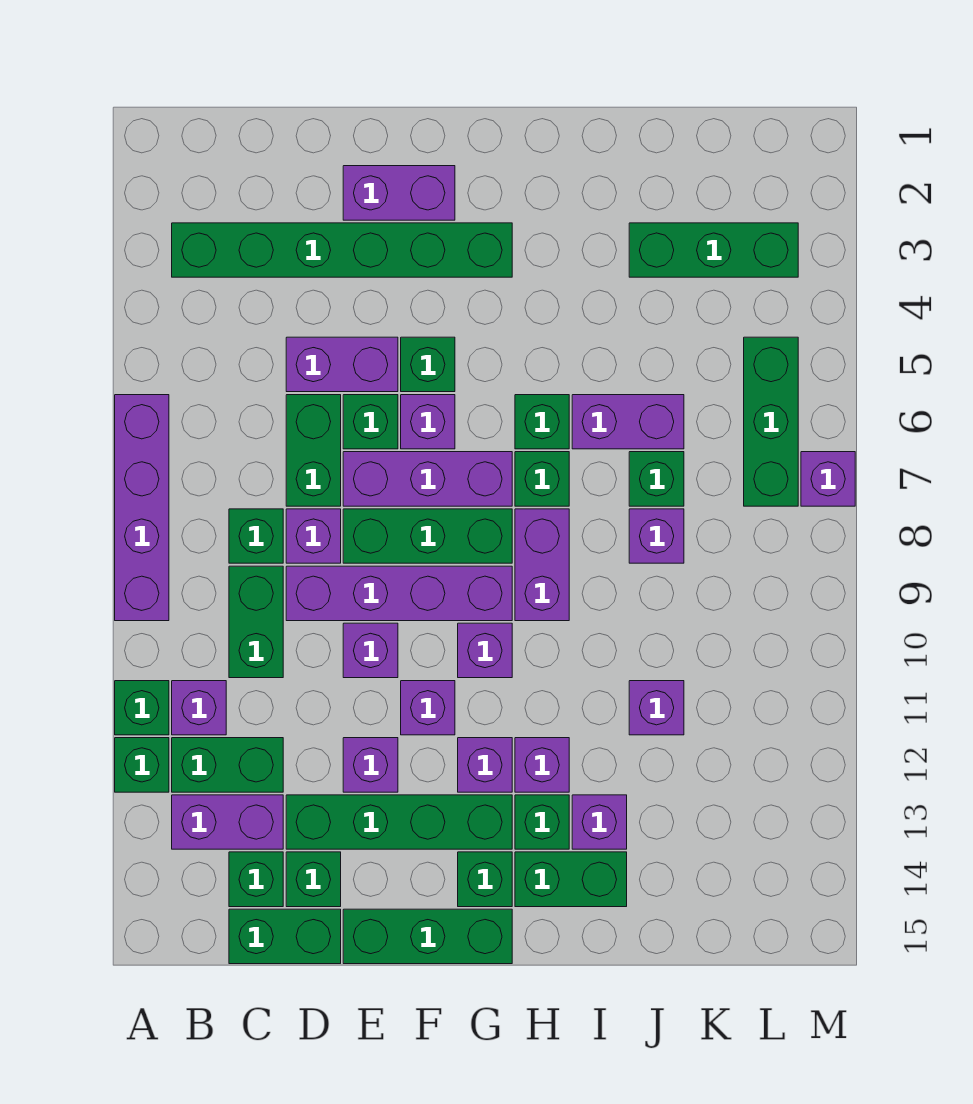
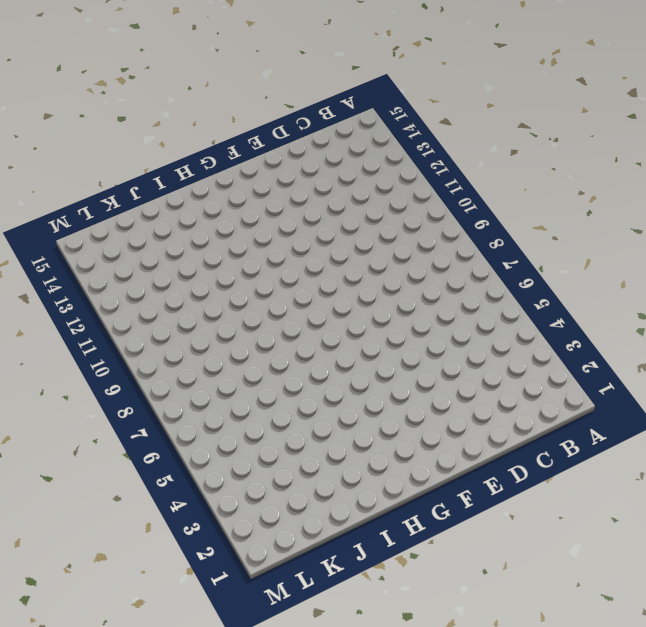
none -> purple 1x4 brick [115,395,169,621]
none -> green 1x1 brick [115,681,169,735]
none -> green 1x1 brick [115,738,169,792]
none -> green 1x6 brick [172,223,512,277]

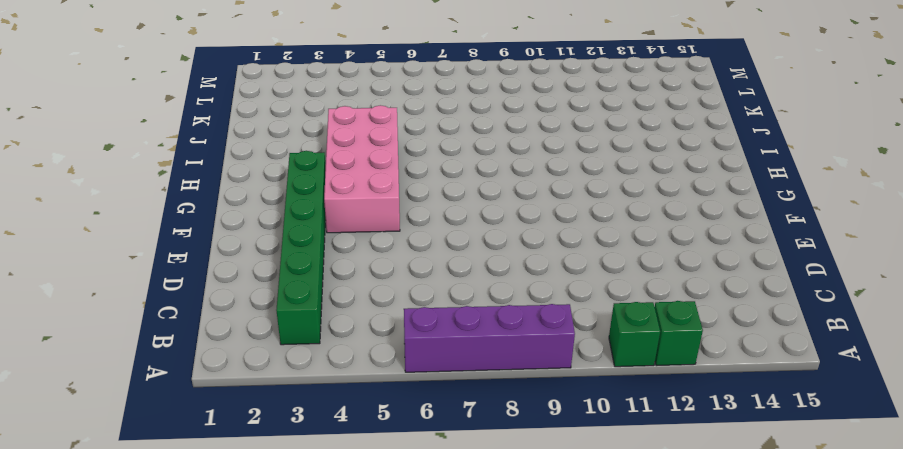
pink 2x4 brick [324,105,400,233] -> green 1x1 brick [401,337,455,392]
none -> purple 1x1 brick [172,681,226,735]
none -> green 1x2 brick [172,738,283,792]
none -> purple 1x2 brick [172,795,283,849]
none -> green 1x1 brick [229,509,283,563]

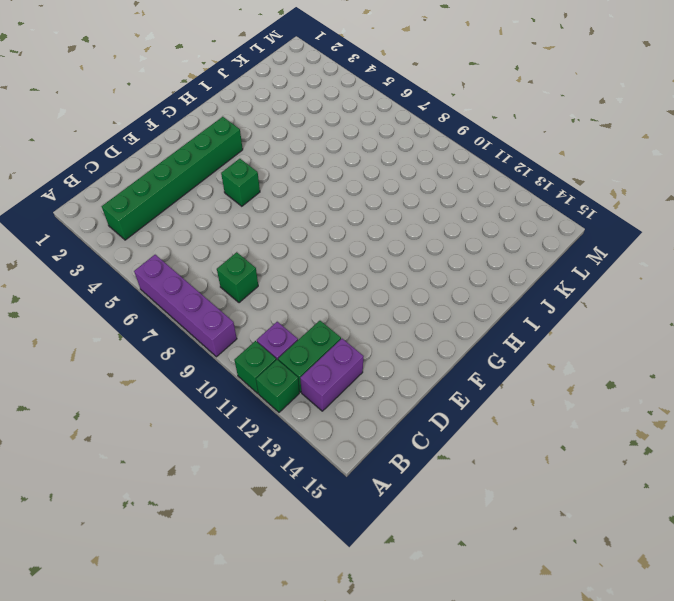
none -> green 1x2 brick [229,566,283,678]
none -> green 1x1 brick [229,852,283,907]
none -> green 1x2 brick [229,909,341,964]
none -> purple 1x2 brick [286,337,398,392]

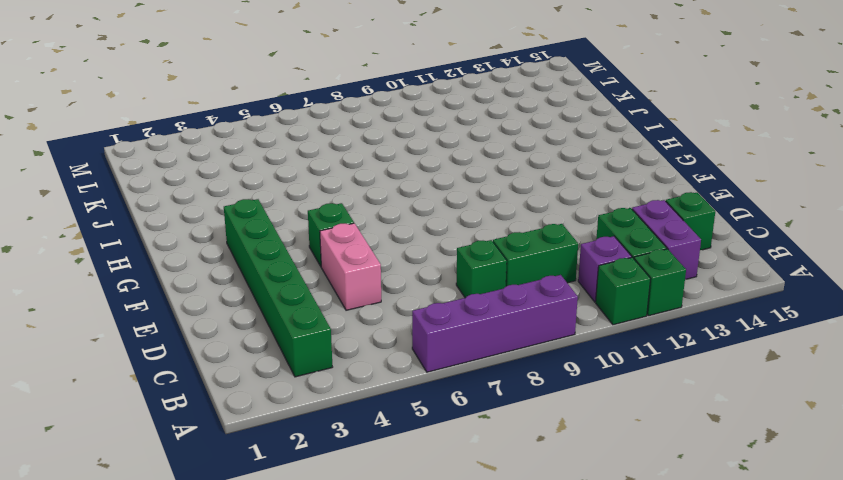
pink 1x2 brick [320,223,381,310] -> purple 1x2 brick [286,337,398,392]
none -> green 1x2 brick [229,909,341,964]
none -> green 1x2 brick [286,395,341,506]
none -> purple 1x1 brick [286,509,341,563]
none -> purple 1x4 brick [286,566,512,621]

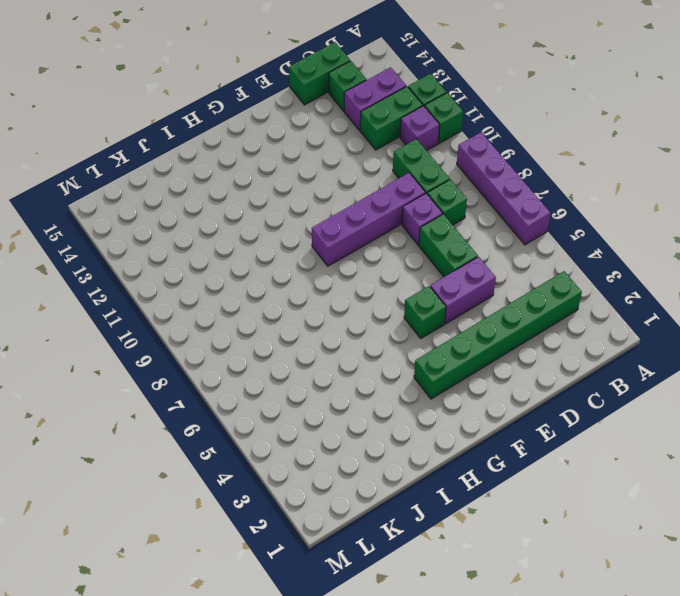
none -> green 1x4 brick [286,795,512,849]
none -> green 1x1 brick [286,852,341,907]
none -> purple 1x2 brick [343,166,455,220]
none -> green 1x1 brick [343,395,398,449]

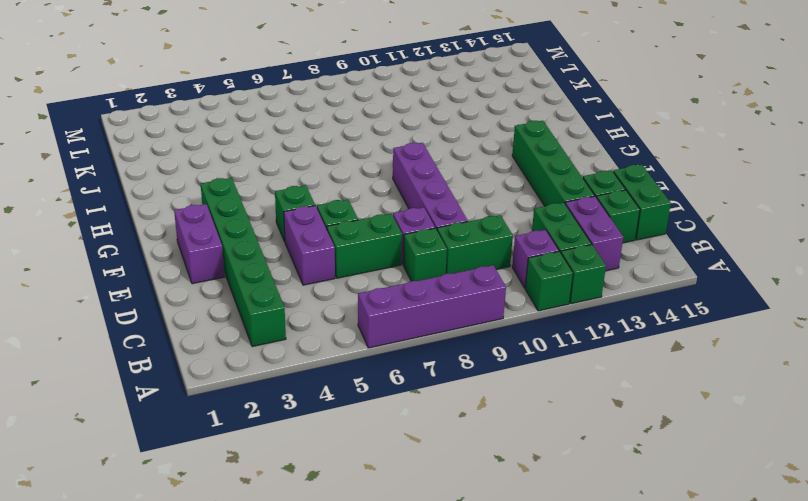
none -> purple 1x3 brick [343,452,512,506]
none -> green 1x3 brick [343,509,512,563]
none -> purple 1x1 brick [343,623,398,678]
none -> purple 1x1 brick [343,738,398,792]

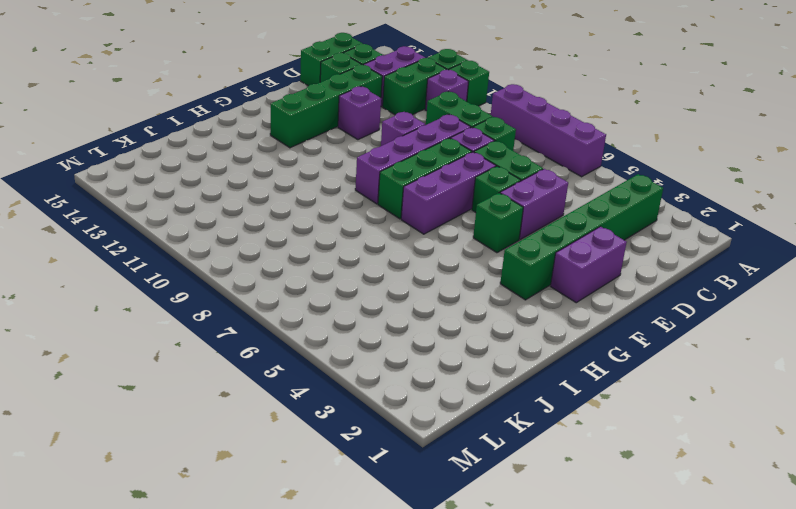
none -> green 1x3 brick [343,909,512,964]
none -> purple 1x1 brick [401,395,455,449]
none -> purple 1x1 brick [401,681,455,735]
none -> purple 1x1 brick [458,623,512,678]

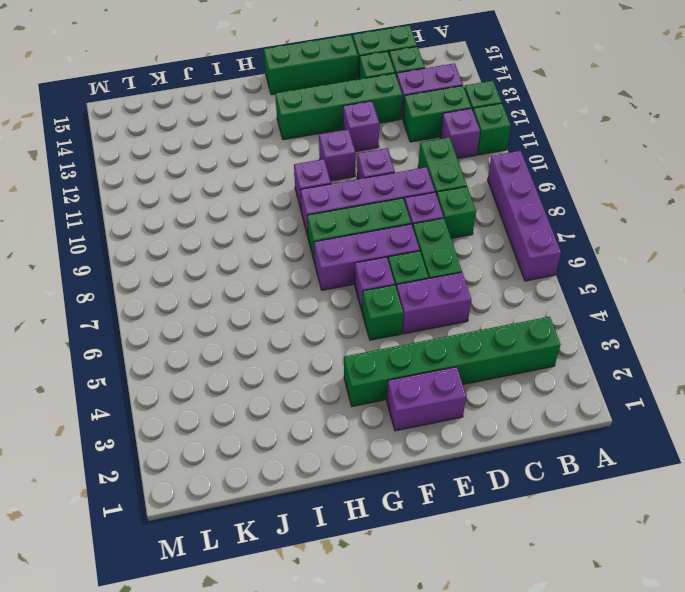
none -> purple 1x1 brick [458,738,512,792]
none -> green 1x1 brick [458,852,512,907]
none -> green 1x1 brick [515,395,569,449]
none -> green 1x1 brick [515,452,569,506]

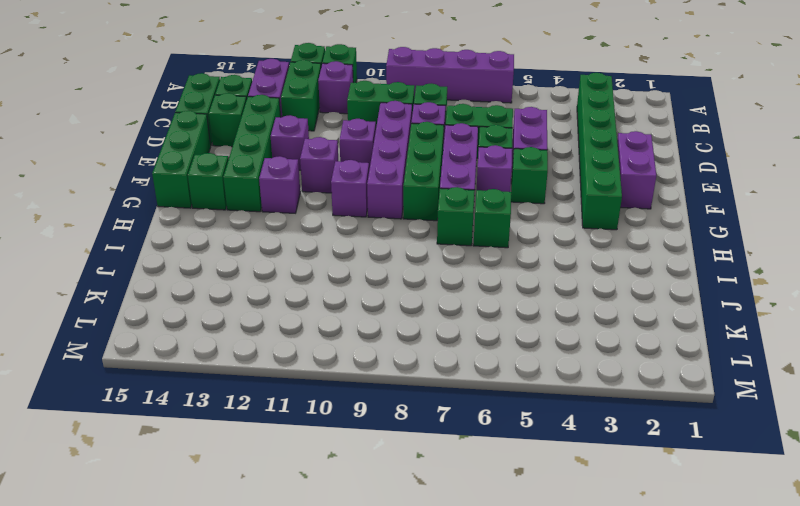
none -> purple 1x2 brick [515,509,569,621]
none -> purple 1x1 brick [515,738,569,792]
none -> green 1x1 brick [515,795,569,849]
none -> green 1x2 brick [515,852,627,907]

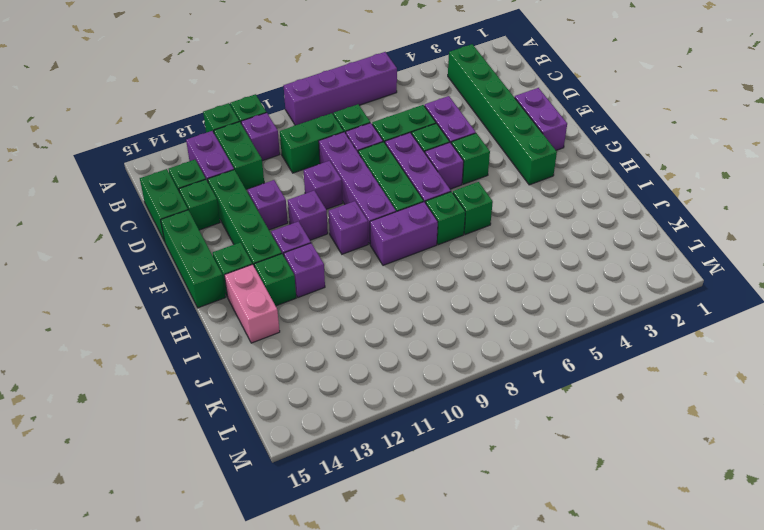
pink 1x2 brick [224,264,280,343] -> green 1x2 brick [515,852,627,907]
none -> purple 1x2 brick [572,395,684,449]
none -> purple 1x1 brick [572,795,627,849]
none -> green 1x3 brick [629,223,798,277]
none -> green 1x1 brick [629,452,684,506]

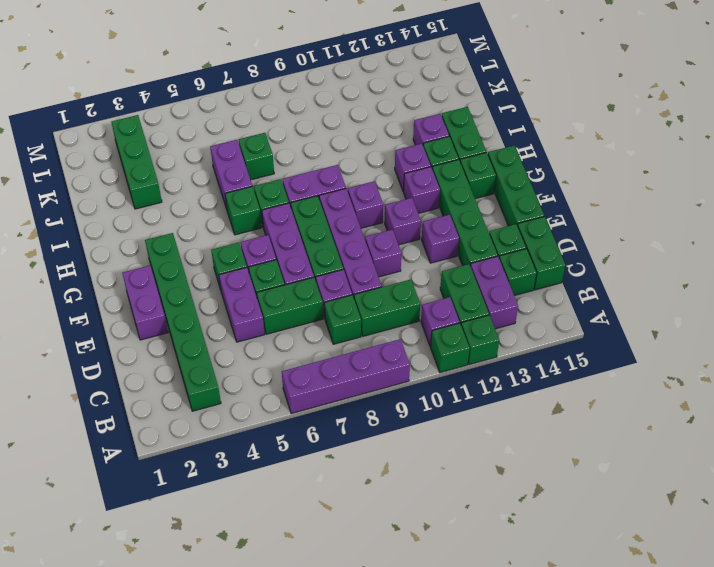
none -> purple 1x1 brick [629,509,684,563]
none -> purple 1x1 brick [629,681,684,735]
none -> green 1x3 brick [744,337,798,506]
none -> purple 1x1 brick [801,452,855,506]

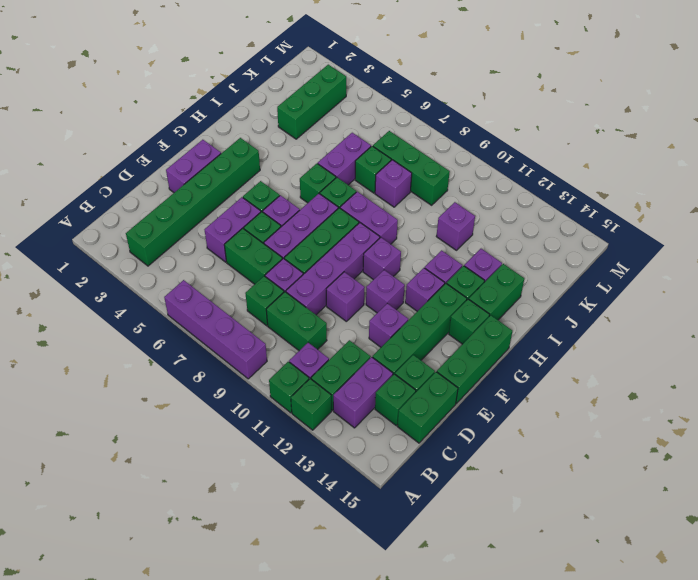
green 1x3 brick [373,131,450,205] -> green 1x3 brick moved to [744,337,798,506]
none -> purple 1x1 brick [801,452,855,506]

